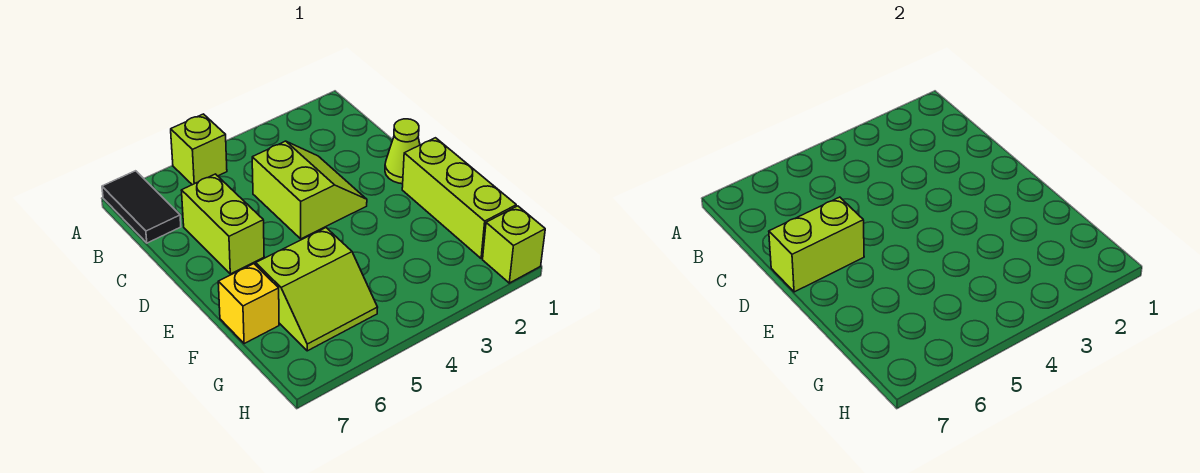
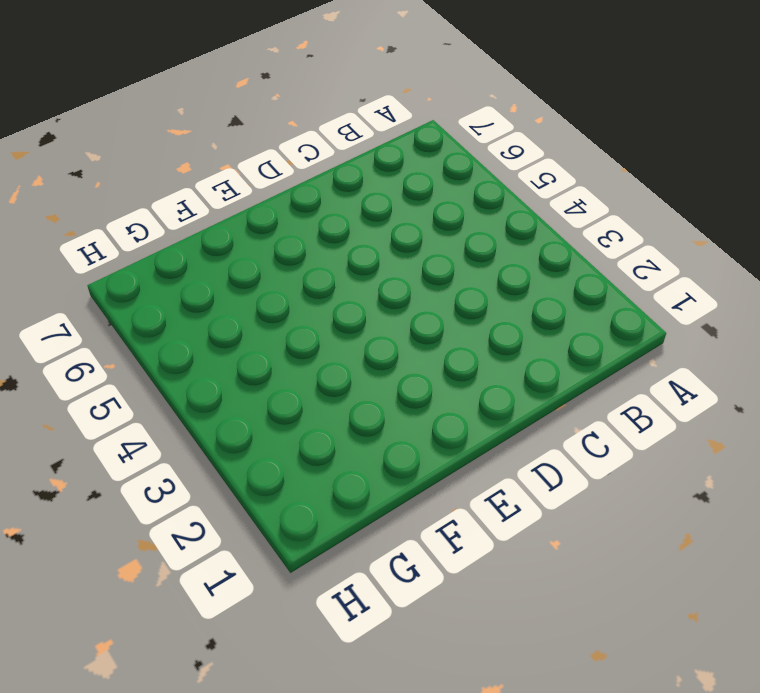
none -> lime 1x1 brick [171,114,227,185]
none -> black 1x2 tile [102,171,181,243]

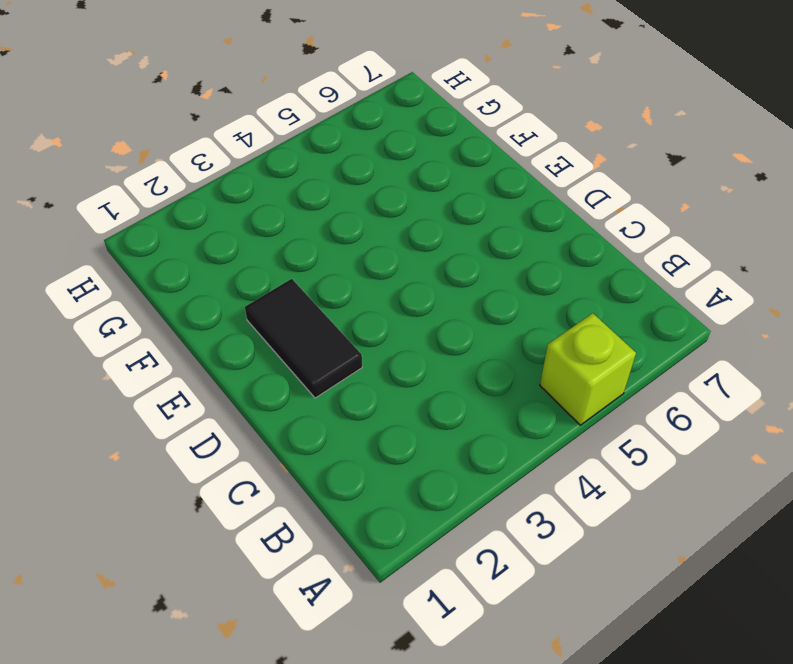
black 1x2 tile [245,279,362,398] -> black 1x2 tile moved to [102,171,181,243]
none -> lime 2x2 slope [252,141,367,239]
none -> lime 1x2 brick [181,174,264,274]

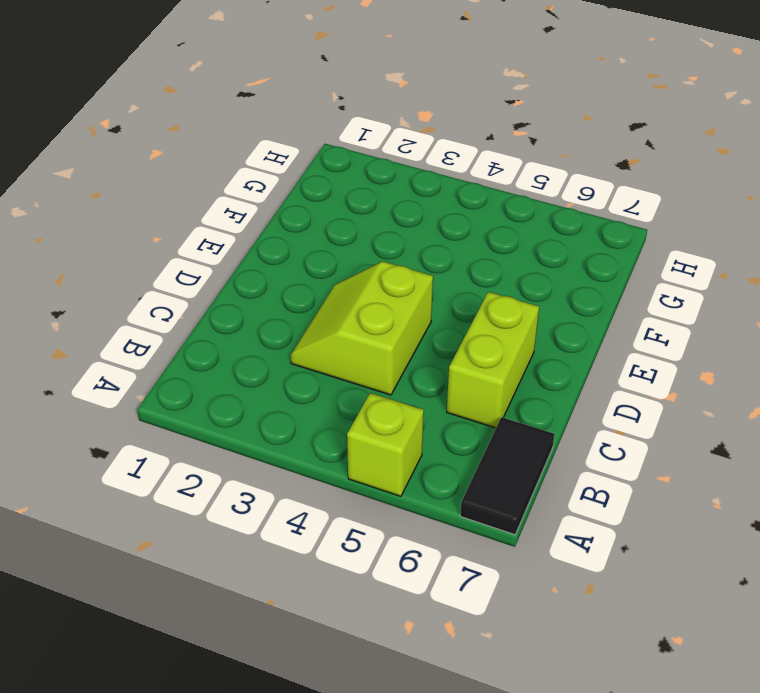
none -> lime 1x1 cone [385,119,420,184]
none -> lime 1x3 brick [402,138,516,258]

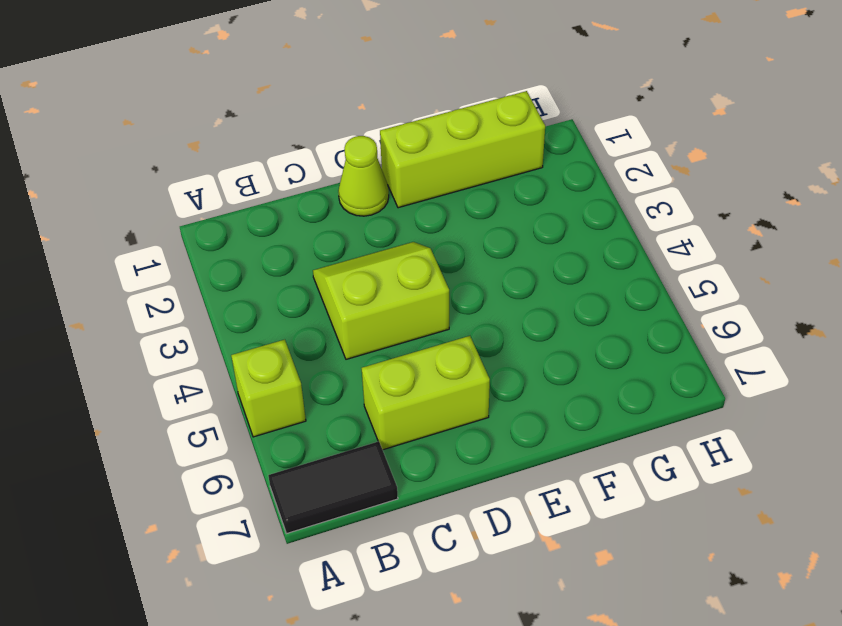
none -> lime 2x2 slope [256,228,378,351]
none -> yellow 1x1 brick [218,264,279,344]

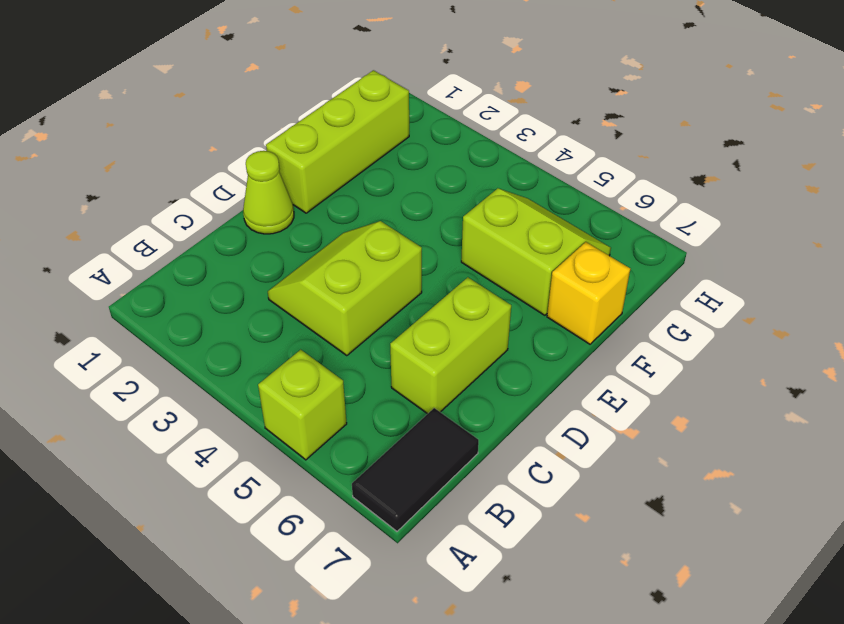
none -> lime 1x1 brick [483,206,545,283]
none -> lime 1x2 brick [769,197,864,292]

